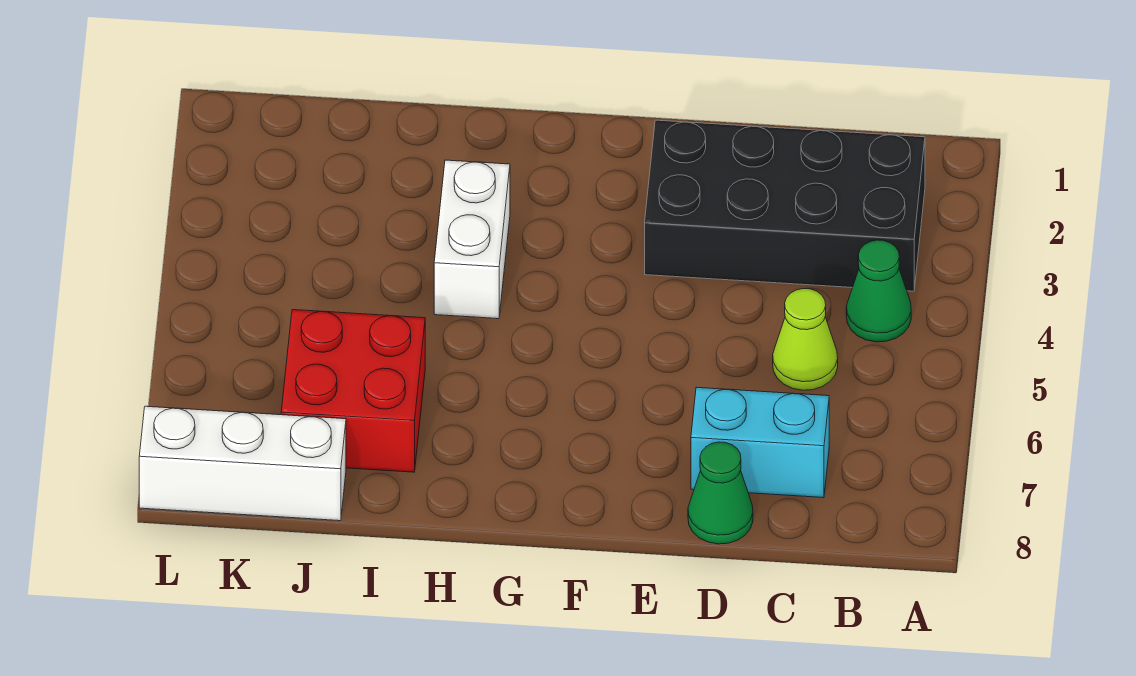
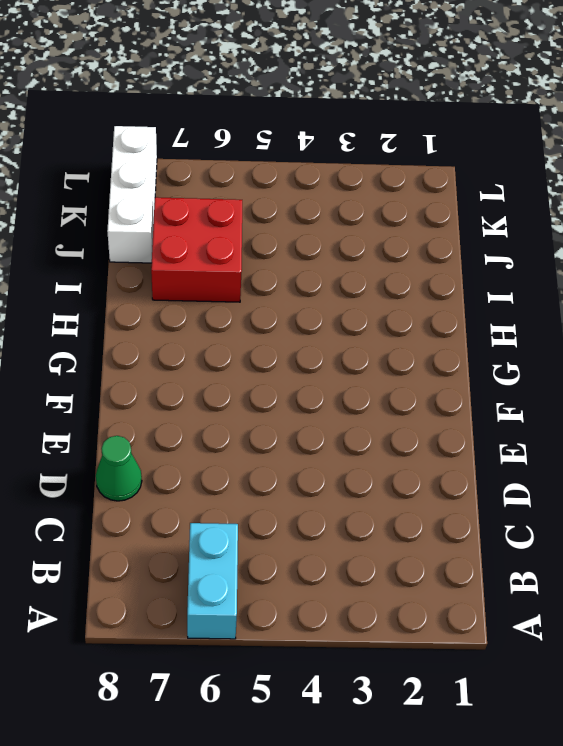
cyan 1x2 brick [187,523,238,639] -> cyan 1x2 brick moved to [691,387,829,498]
none -> black 2x4 brick [645,120,925,291]
none -> green 1x1 cone [846,240,911,342]

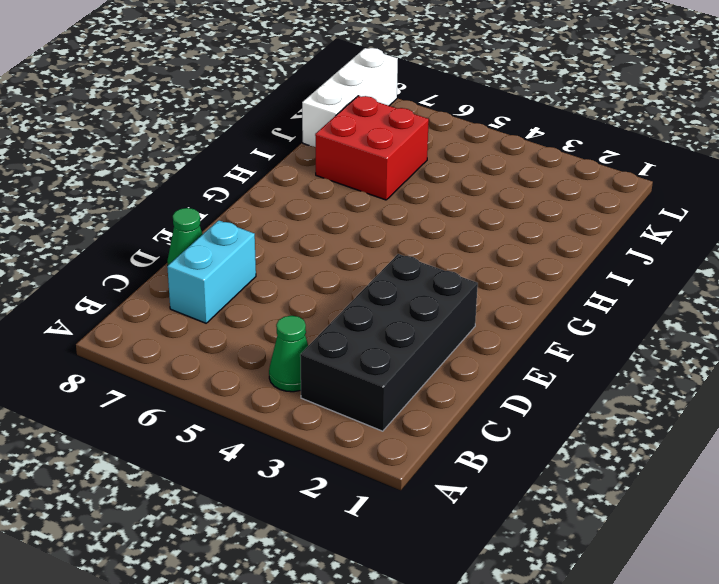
none -> lime 1x1 cone [773,289,838,390]
none -> white 1x2 brick [434,160,510,319]

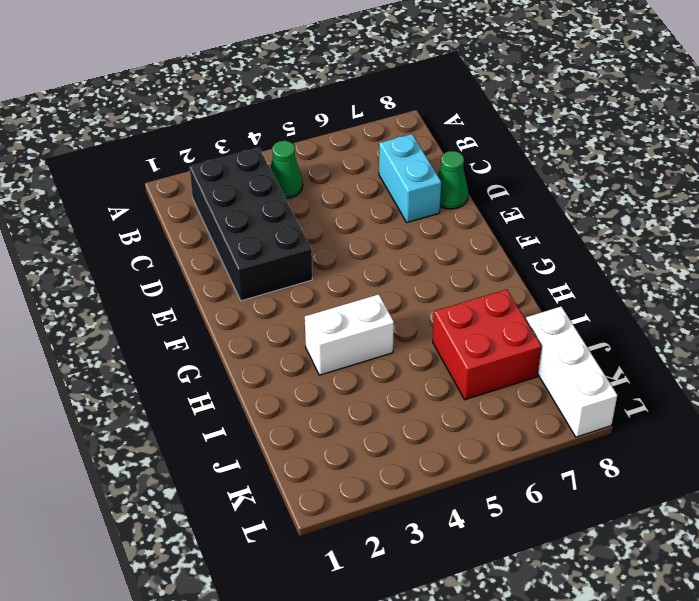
none -> lime 1x1 cone [773,289,838,390]

